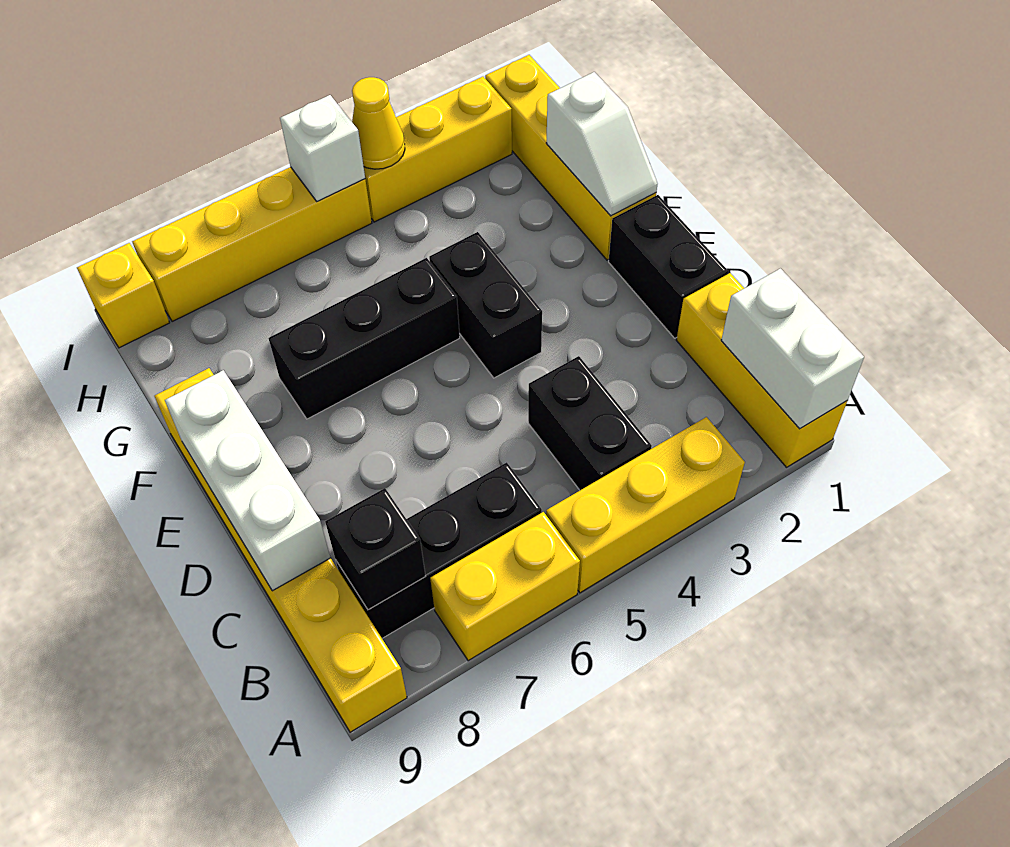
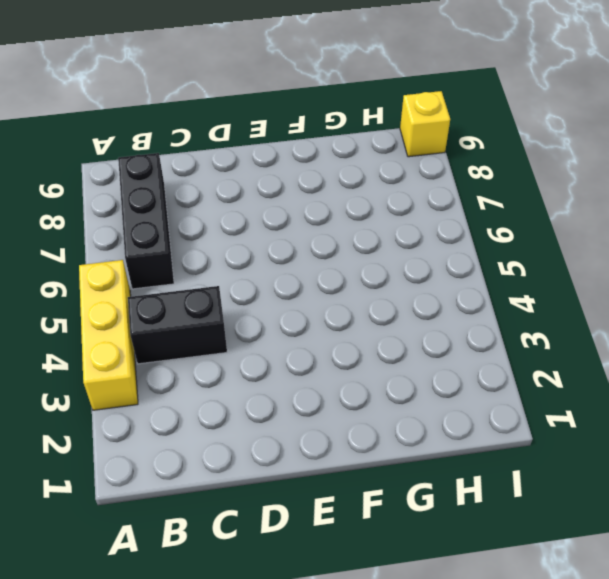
none -> yellow 1x3 brick [676,273,847,467]
none -> yellow 1x2 brick [430,512,580,661]
none -> yellow 1x6 brick [155,368,407,732]

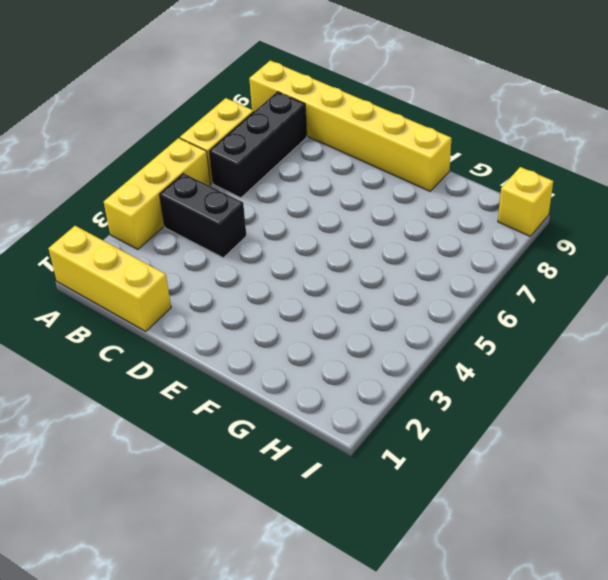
none -> black 1x2 brick [609,195,728,338]
none -> black 1x2 brick [429,232,542,378]
none -> yellow 1x4 brick [485,55,656,260]

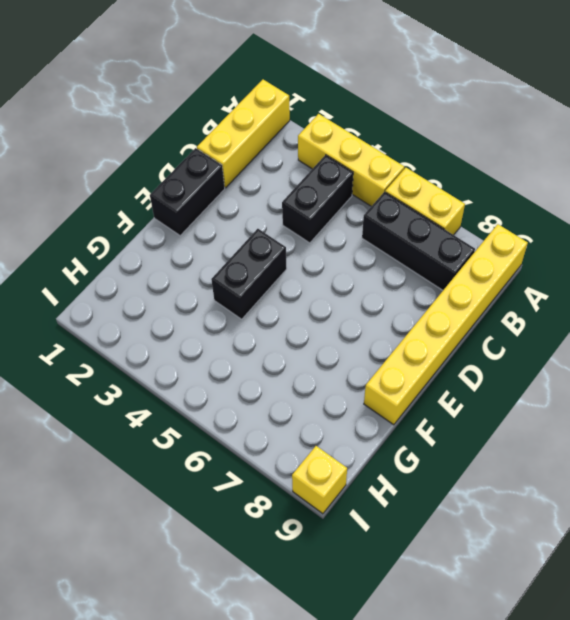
none -> yellow 1x4 brick [485,55,656,260]
none -> black 1x3 brick [269,258,460,419]
none -> yellow 1x3 brick [364,77,512,222]

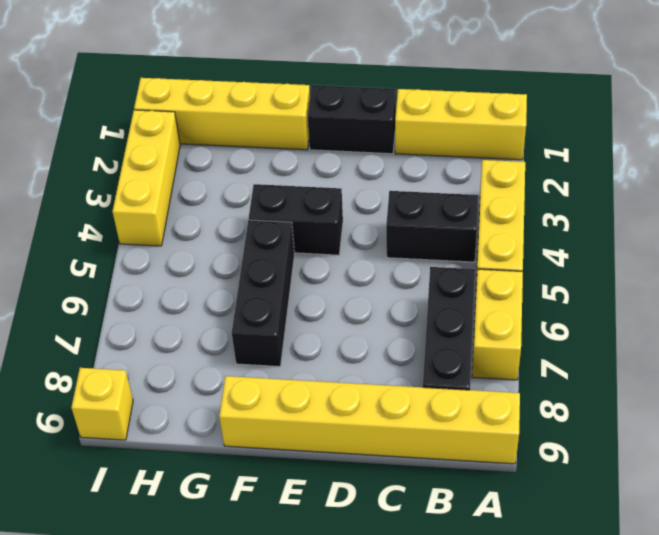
none -> yellow 1x4 brick [132,167,372,322]
none -> white 1x2 brick [721,269,864,429]
none -> black 1x1 brick [325,488,426,610]

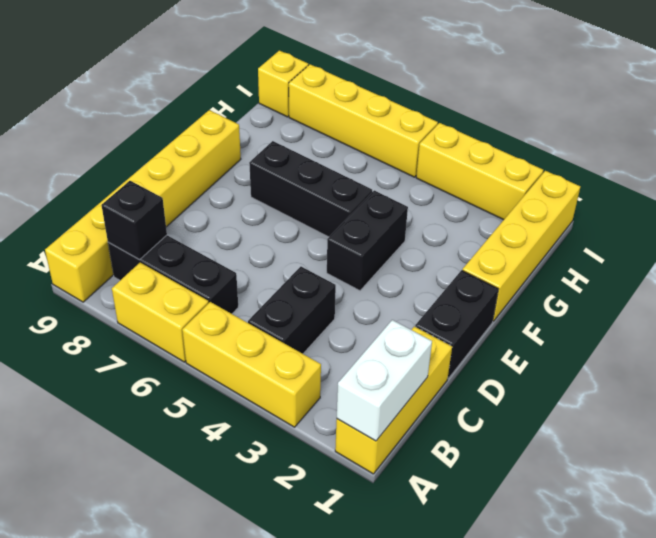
none -> white 1x3 brick [165,370,331,591]
none -> white 1x2 slope [546,72,658,216]
none -> yellow 1x1 cone [352,77,405,169]

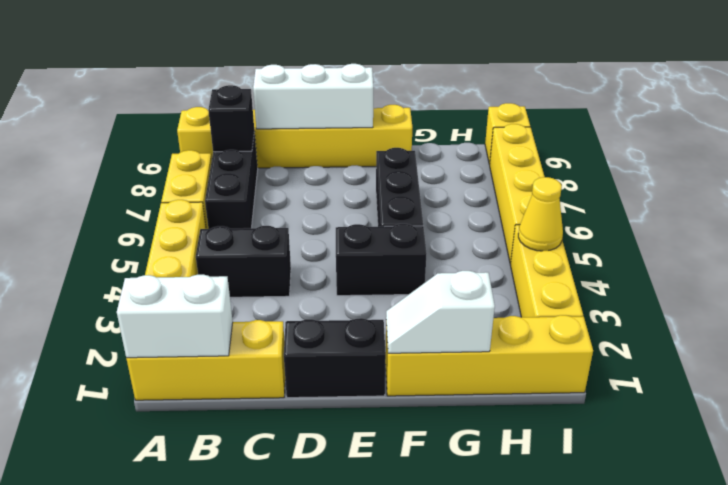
none -> white 1x1 brick [280,95,365,201]

